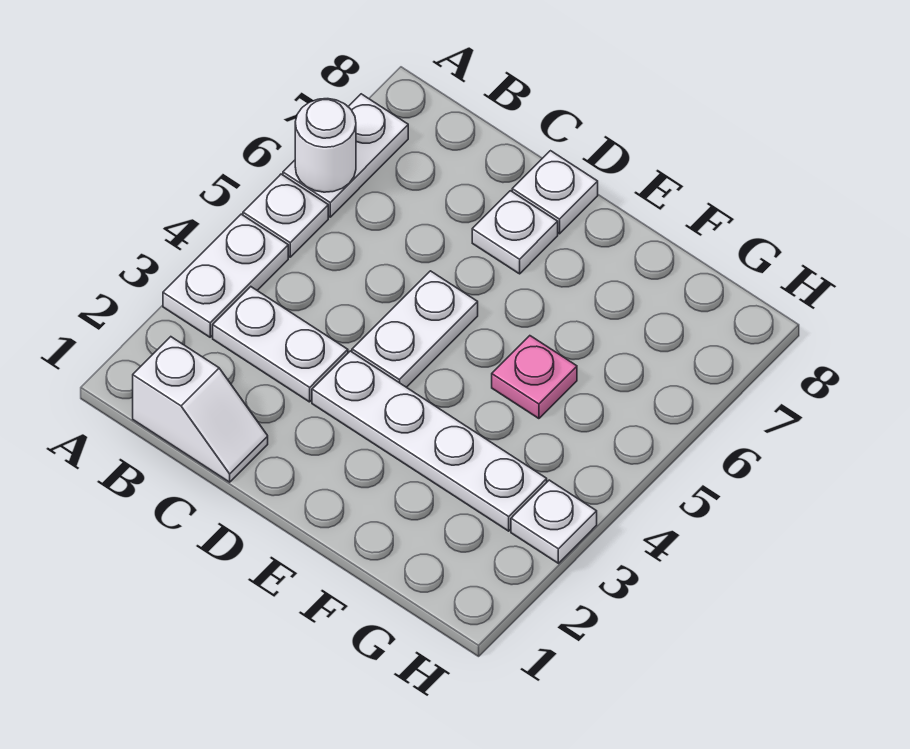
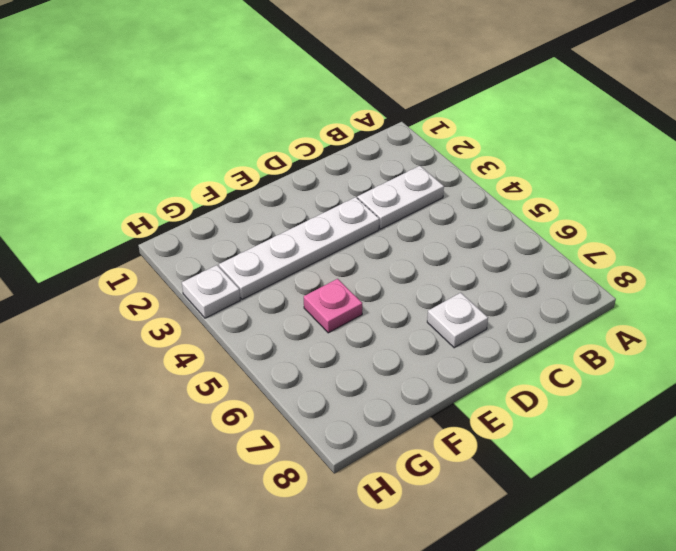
none -> white 1x2 plate [163,214,288,337]
none -> white 1x1 plate [243,174,328,257]
none -> white 1x2 plate [283,94,408,217]

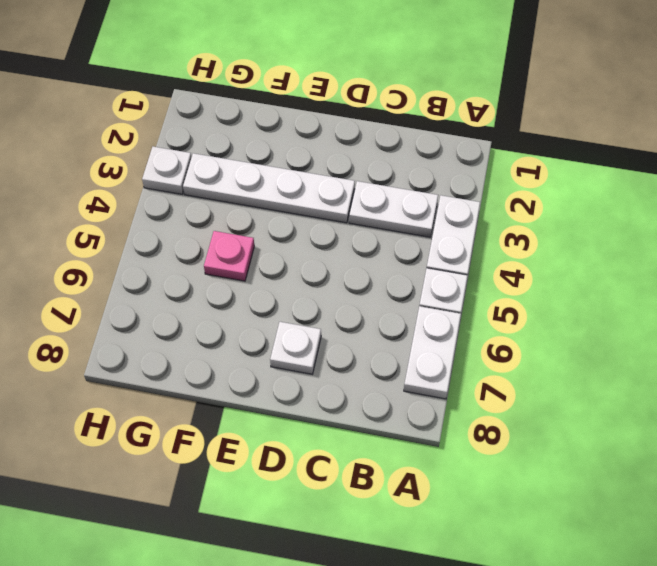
none -> white 1x2 slope [133,337,268,482]
none -> white 1x2 plate [352,271,478,387]
none -> white 1x1 plate [512,151,598,234]

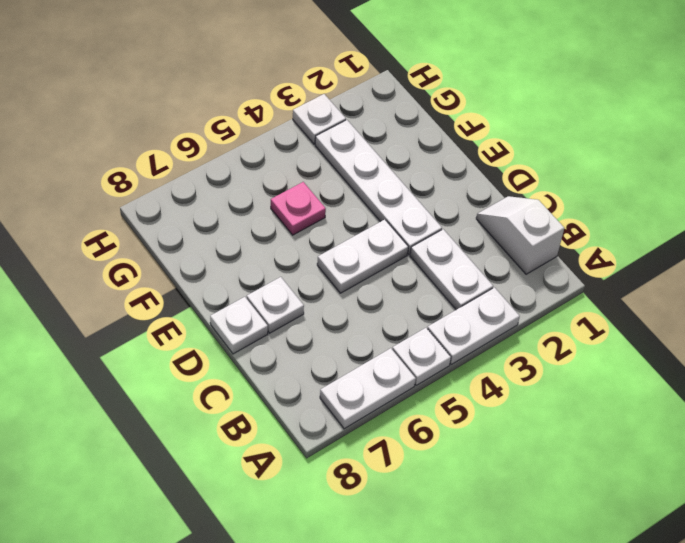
none -> white 1x1 round brick [295,99,356,192]

